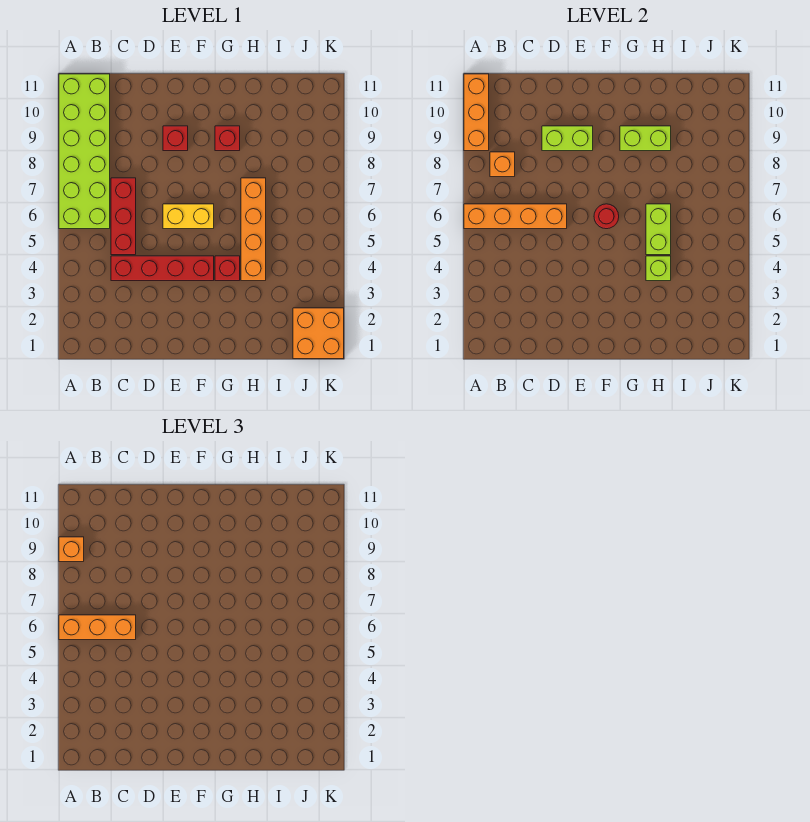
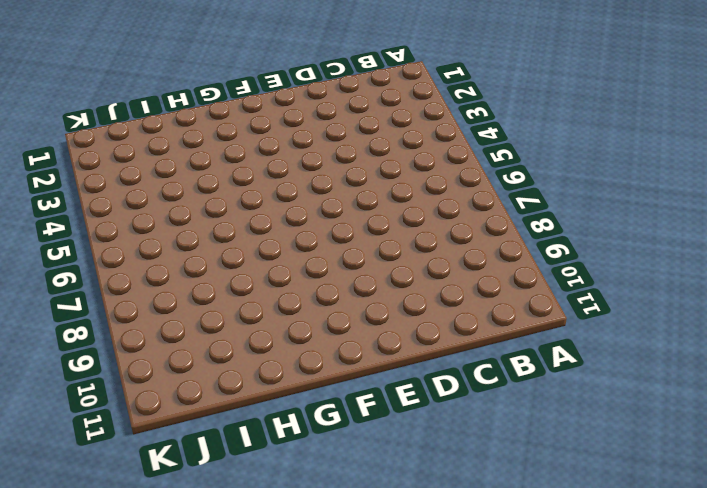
none -> lime 2x6 brick [59,74,110,229]
none -> red 1x4 brick [111,256,214,281]
none -> red 1x3 brick [111,178,136,255]

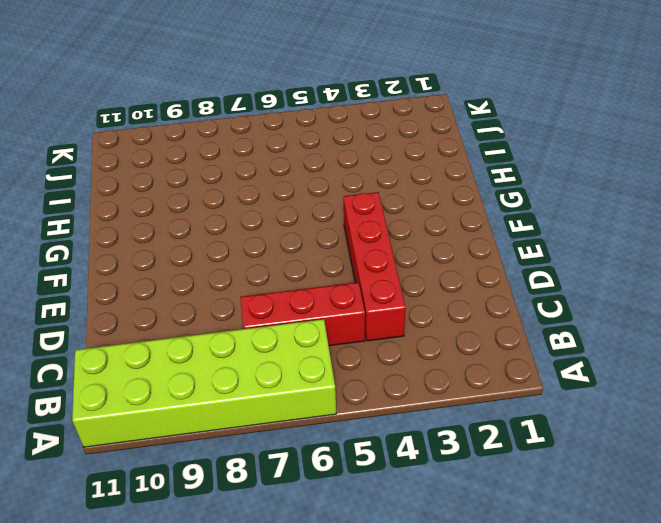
none -> yellow 1x2 brick [163,204,214,229]
none -> red 1x1 brick [163,126,188,151]
none -> red 1x1 brick [215,256,240,281]

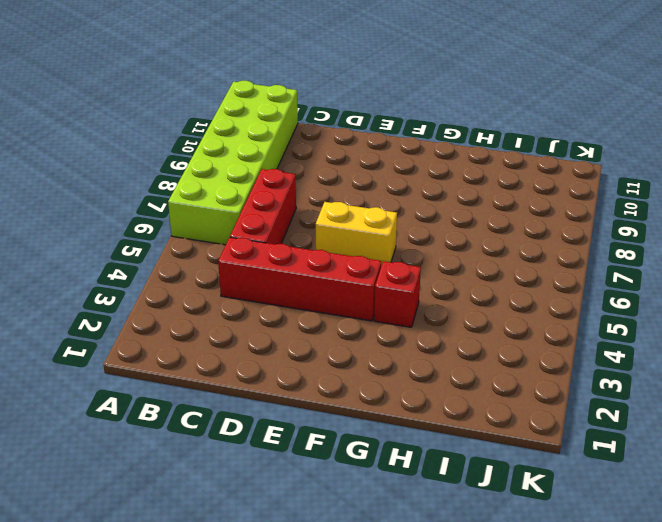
none -> red 1x1 brick [163,126,188,151]
none -> red 1x1 brick [215,126,240,151]
none -> orange 1x4 brick [241,178,266,281]

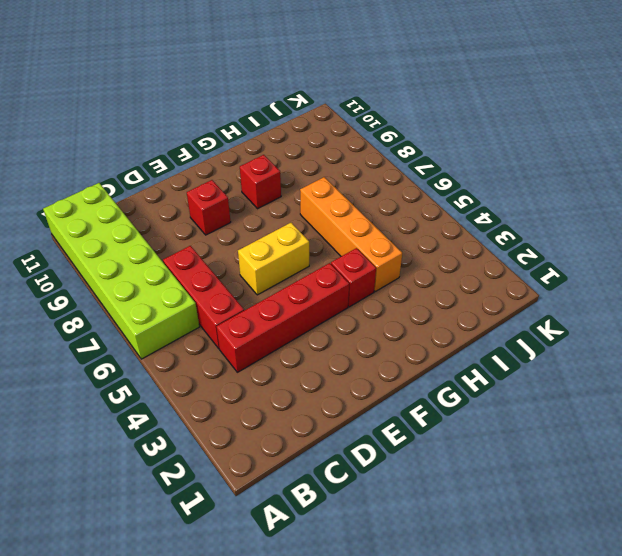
none -> orange 2x2 brick [293,308,344,359]
none -> orange 1x4 brick [464,204,567,229]
none -> orange 1x3 brick [464,74,489,151]

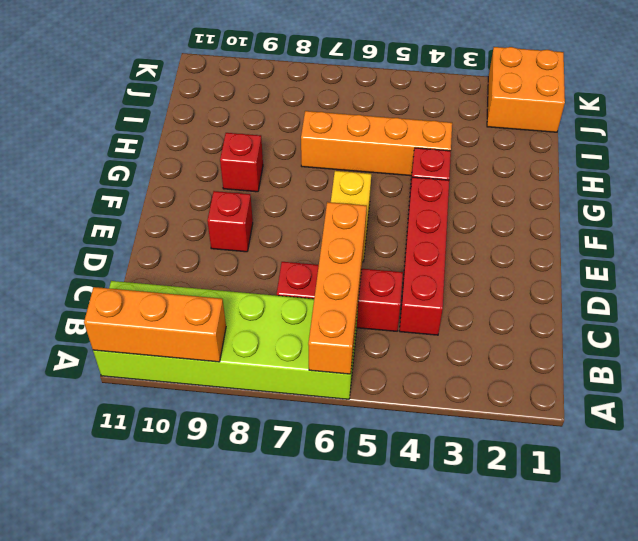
none -> orange 1x1 brick [490,152,515,177]
none -> lime 1x2 brick [542,126,593,151]
none -> red 1x1 round brick [594,204,619,229]

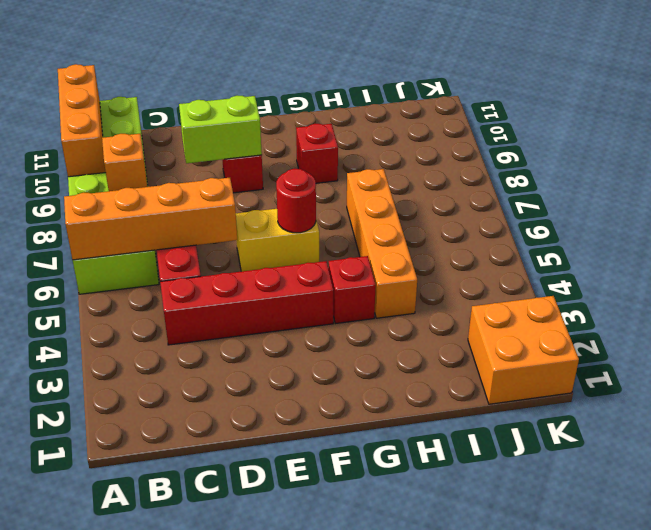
none -> lime 1x2 brick [620,126,671,151]
none -> lime 1x1 brick [646,256,671,281]
none -> lime 1x2 brick [646,204,671,255]

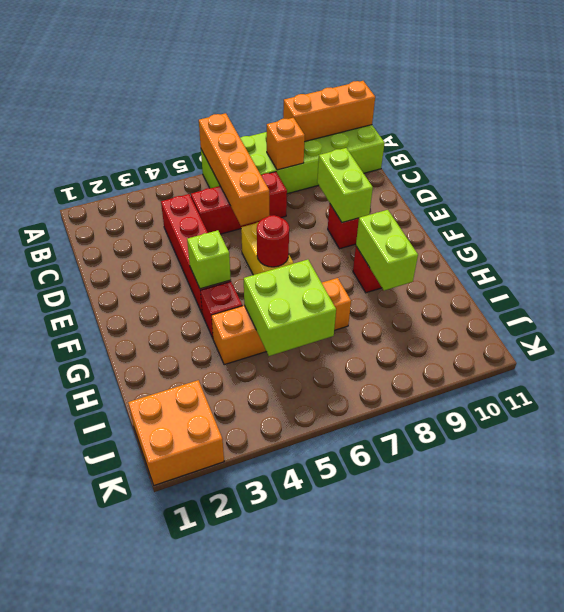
lime 1x1 brick [187,230,231,289] -> lime 1x1 brick moved to [646,256,671,281]
lime 2x2 brick [244,260,336,356] -> lime 1x2 brick [646,204,671,255]
none -> orange 1x3 brick [59,615,136,640]
none -> orange 1x1 brick [59,537,84,562]

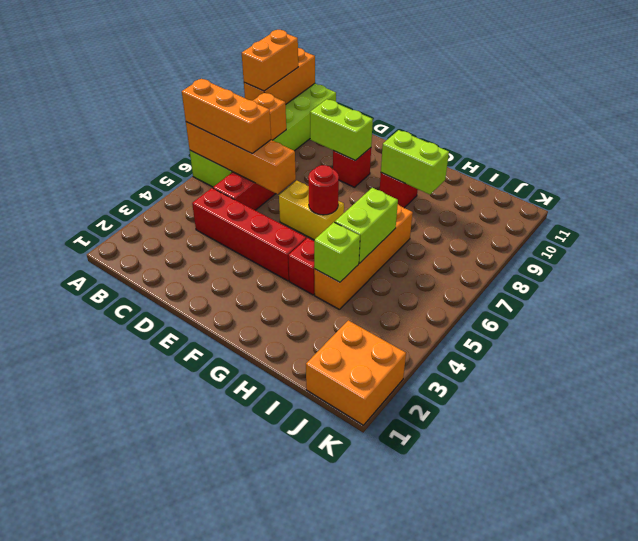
orange 1x2 brick [242,30,298,91] -> orange 1x1 brick [59,537,84,562]

